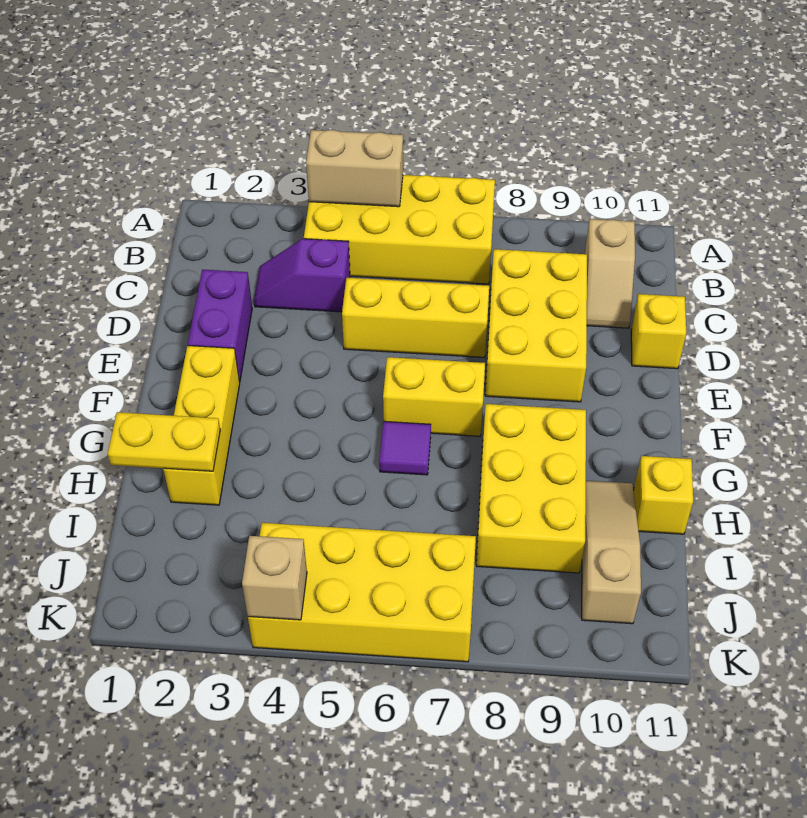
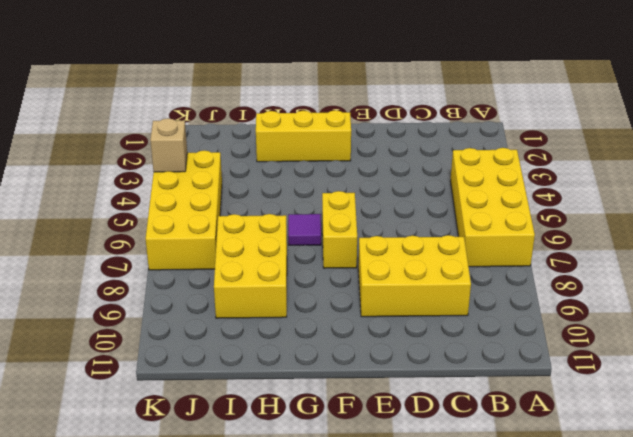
yellow 2x3 brick [214,214,287,318] -> yellow 2x3 brick turned to [476,404,586,573]
none -> tan 1x2 slope [585,219,635,328]
none -> purple 1x2 slope [254,239,350,312]
none -> purple 1x2 brick [188,270,252,382]

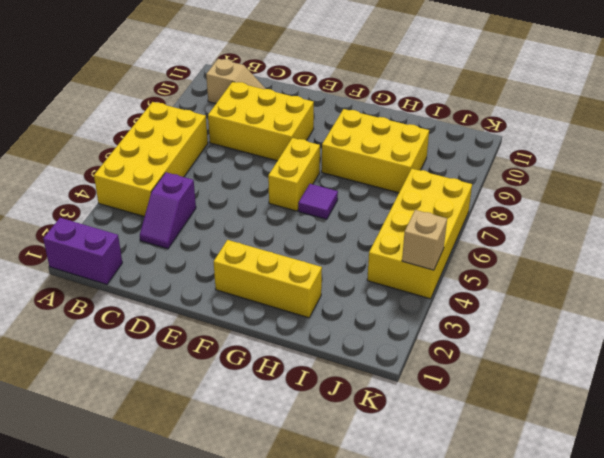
purple 1x2 brick [43,218,122,284] -> purple 1x2 brick moved to [188,270,252,382]
none -> yellow 1x3 brick [342,278,489,357]
none -> yellow 1x1 brick [631,294,686,369]
none -> tan 1x3 slope [582,481,641,624]

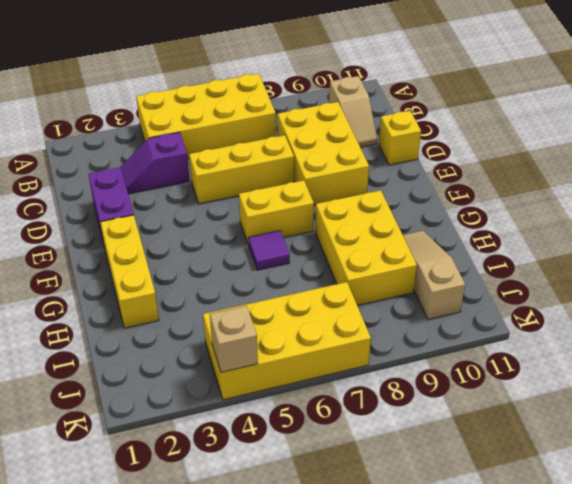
none -> yellow 1x1 brick [634,456,693,534]
none -> tan 1x2 brick [306,130,403,207]
none -> yellow 1x2 plate [108,412,220,471]

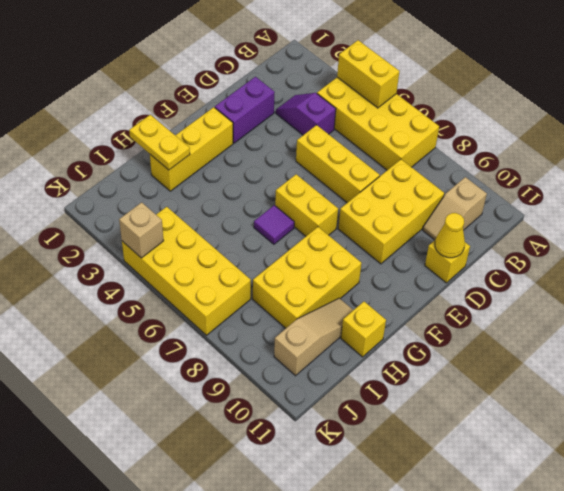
yellow 1x2 brick [337,40,400,108] -> tan 1x2 brick [306,130,403,207]
yellow 1x1 cone [435,213,465,258] -> none

